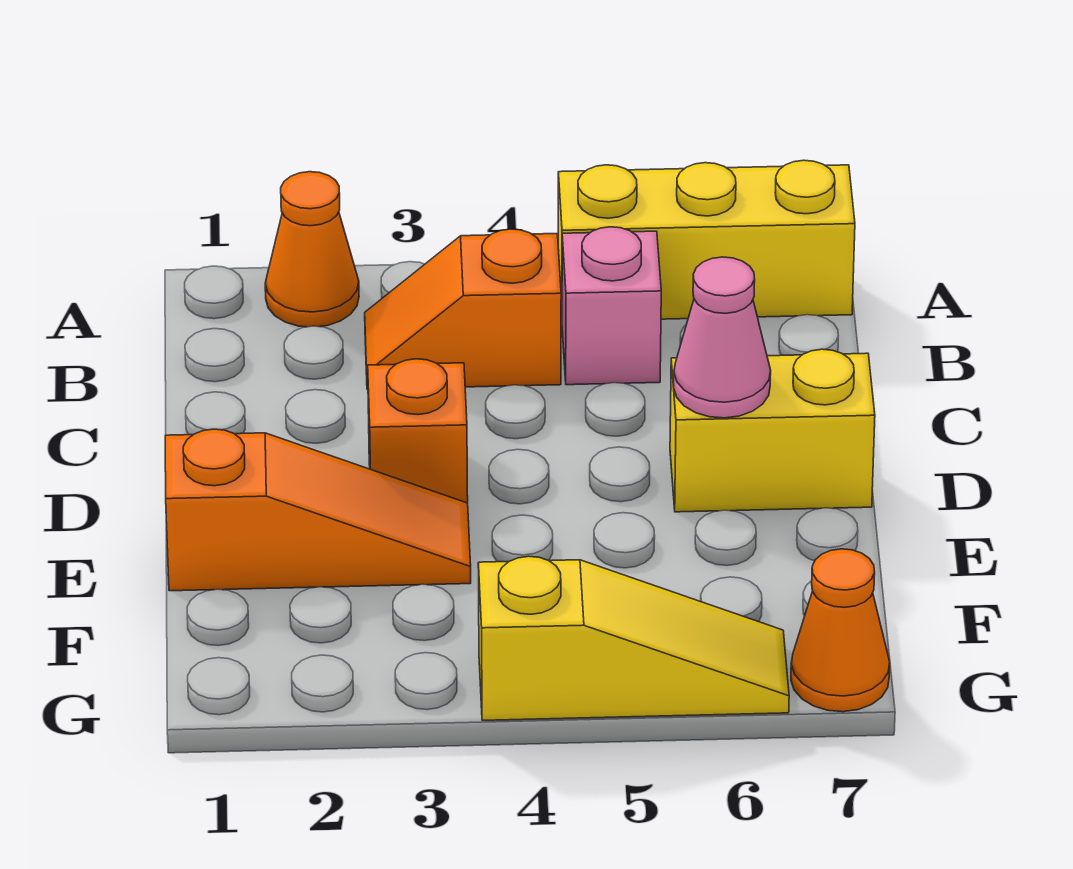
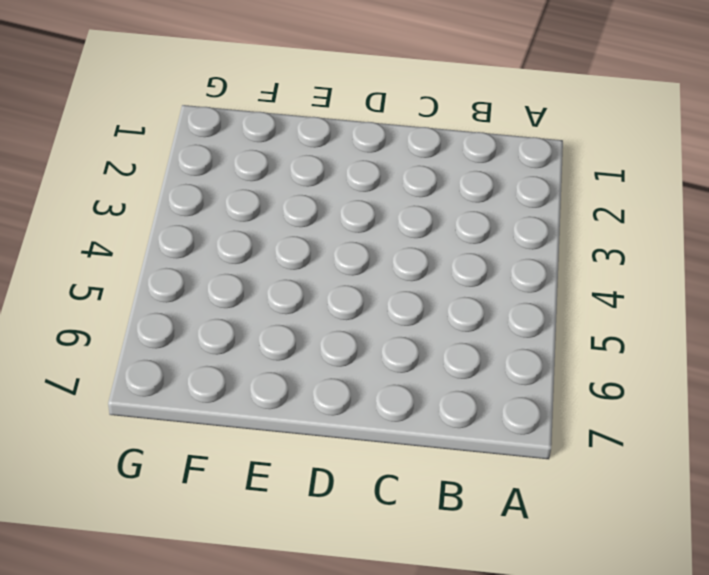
none -> orange 1x1 cone [265,172,359,327]
none -> yellow 1x3 brick [558,160,855,319]

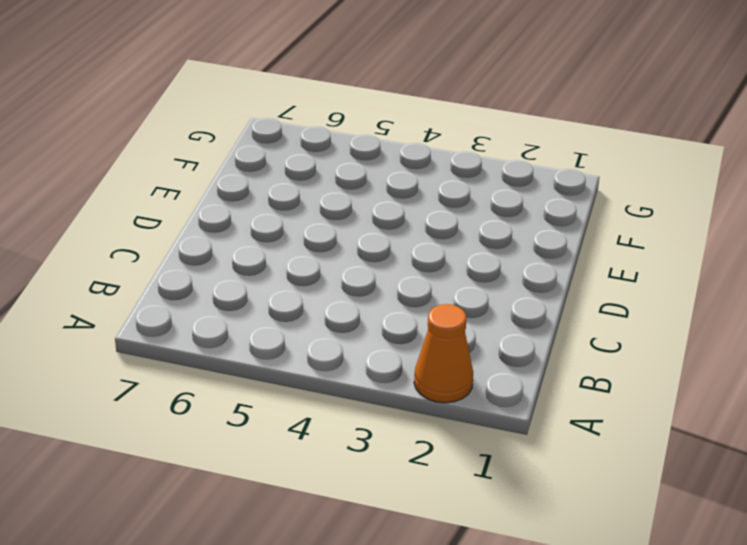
none -> yellow 1x3 brick [558,160,855,319]
none -> orange 1x2 slope [365,229,561,389]

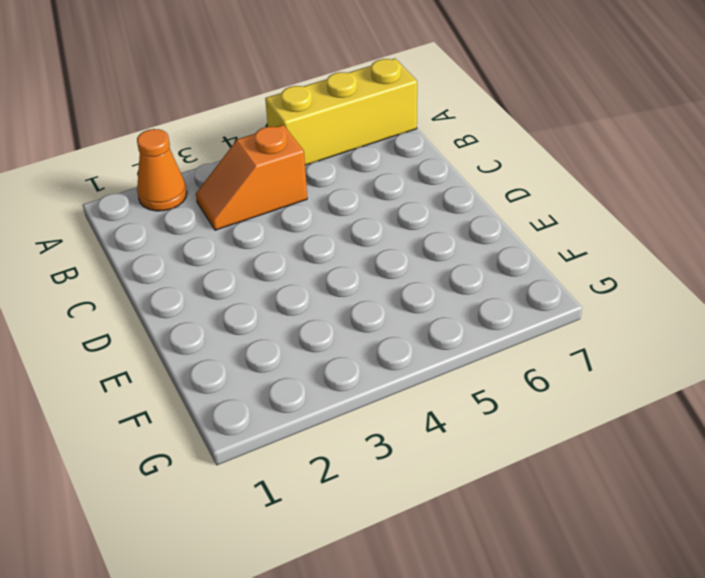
none -> pink 1x1 brick [562,227,661,385]
none -> orange 1x1 brick [368,359,468,503]

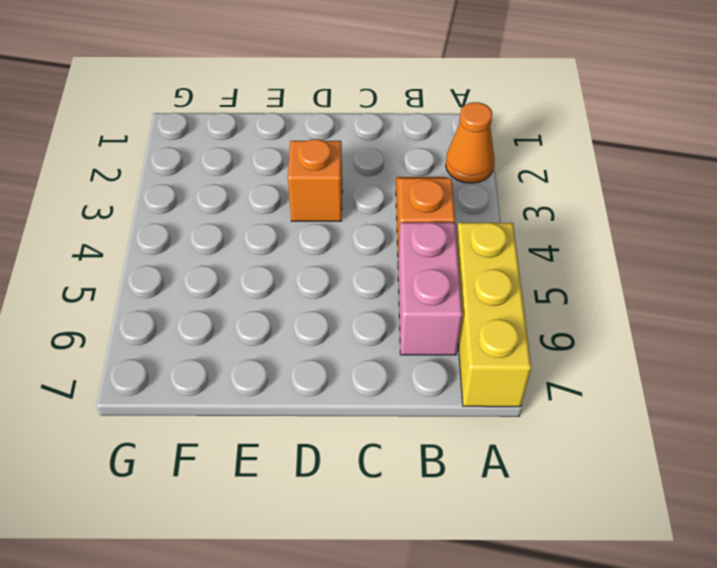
pink 1x2 brick [398,223,462,355] -> pink 1x1 brick [562,227,661,385]
none -> yellow 1x2 brick [670,349,875,512]
none -> orange 1x3 slope [165,429,471,591]

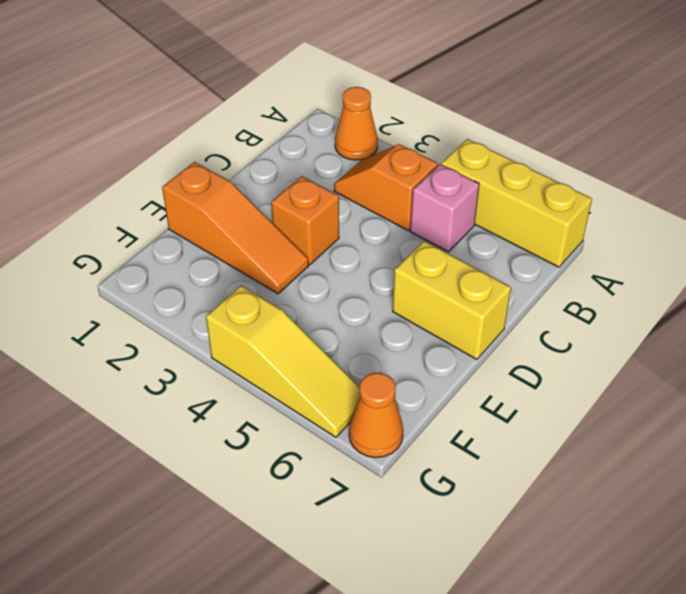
none -> pink 1x1 cone [674,257,771,418]

